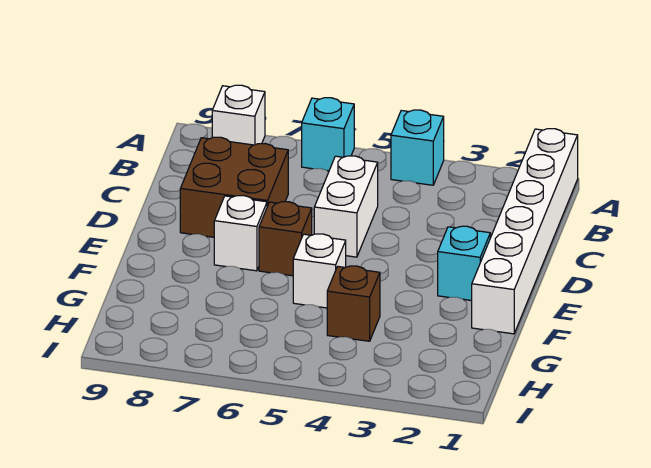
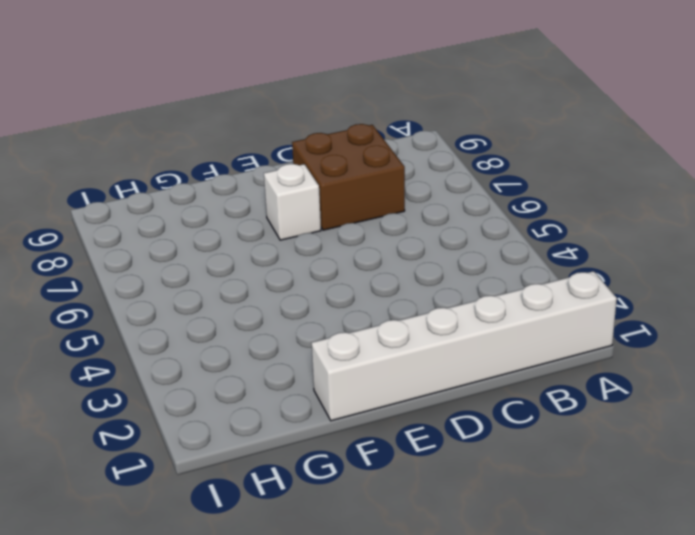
none -> cyan 1x1 brick [391,110,444,185]
none -> cyan 1x1 brick [302,98,354,171]

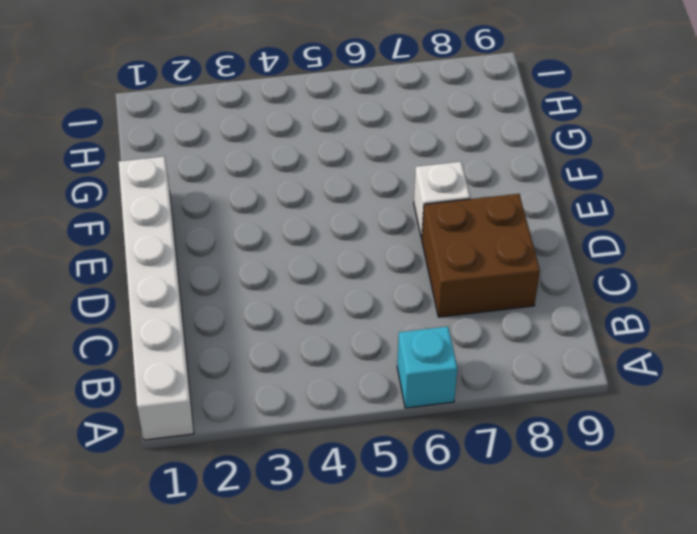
none -> cyan 1x1 brick [391,110,444,185]
none -> white 1x1 brick [212,85,265,145]

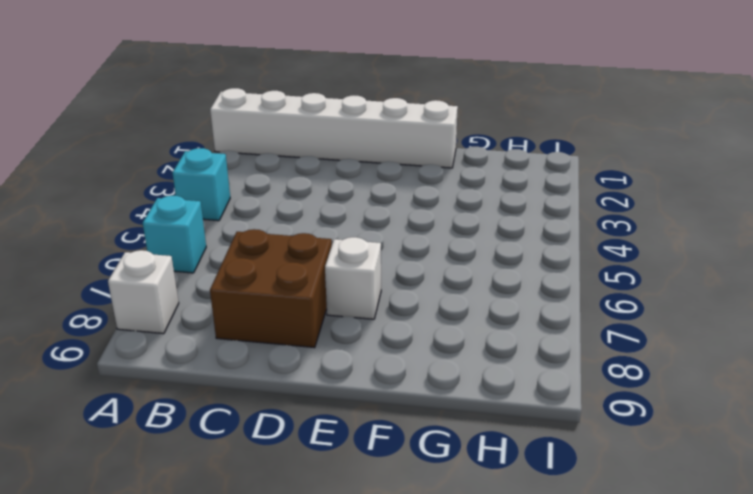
none -> white 1x2 brick [314,156,378,257]
none -> cyan 1x1 brick [438,226,490,301]

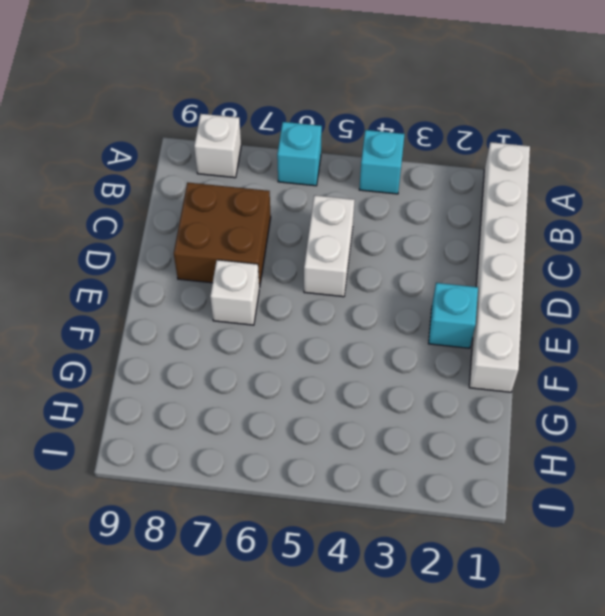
none -> brown 1x1 brick [259,202,312,276]
none -> white 1x1 brick [293,234,346,308]

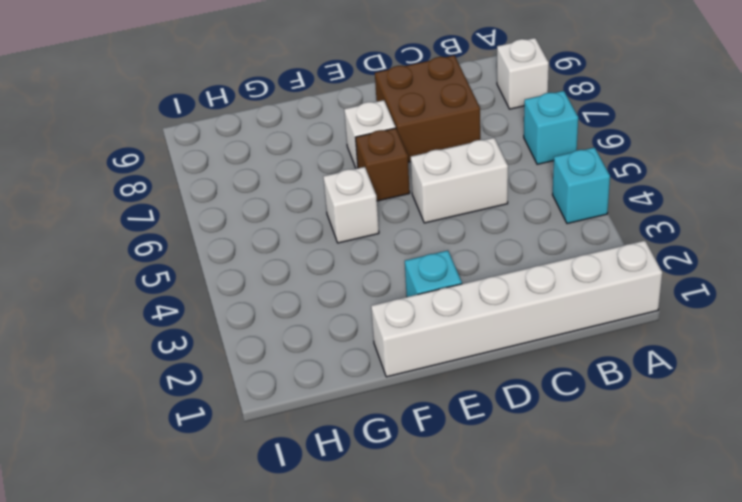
none -> brown 1x1 brick [327,266,380,341]

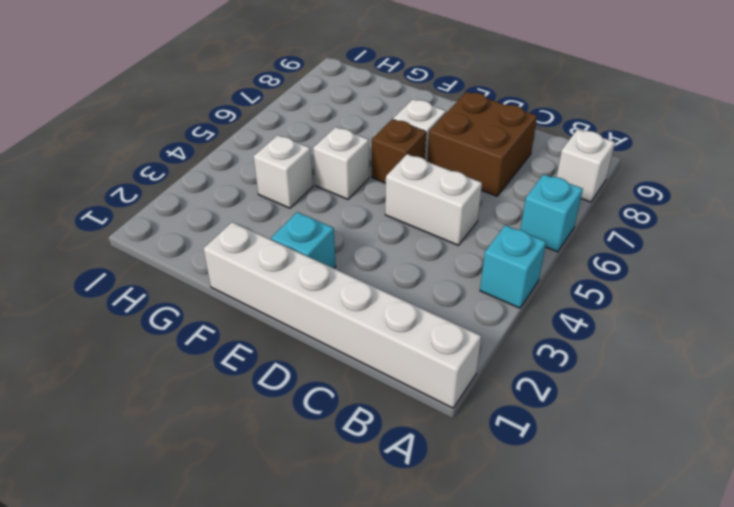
white 1x1 brick [254,135,313,208] -> brown 1x1 brick [327,266,380,341]

